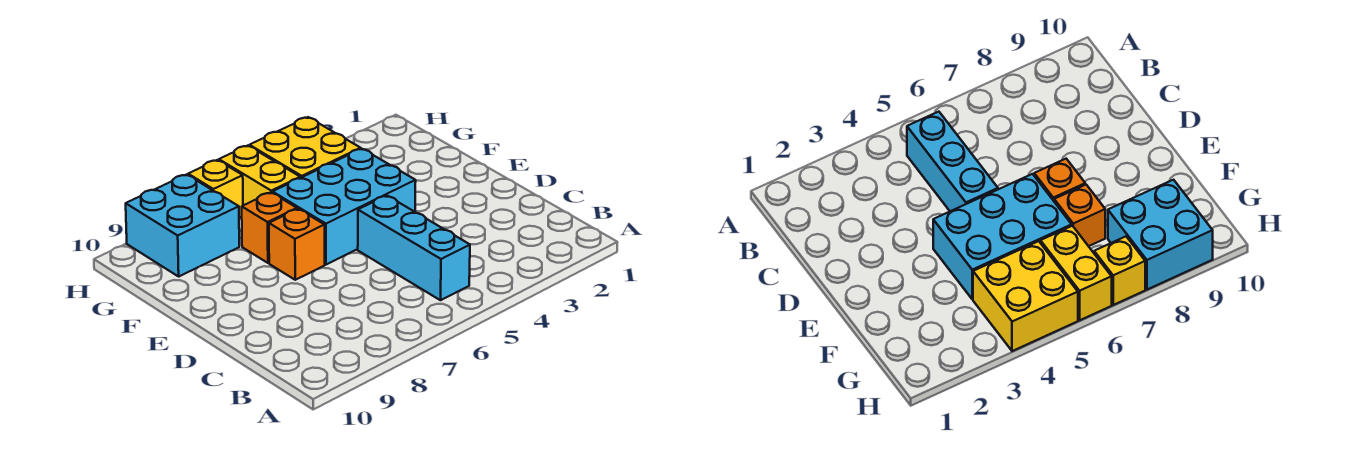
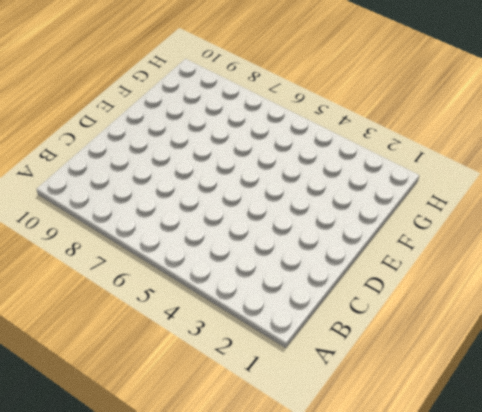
none -> cyan 1x3 brick [358,196,470,300]
none -> cyan 2x3 brick [273,149,416,265]

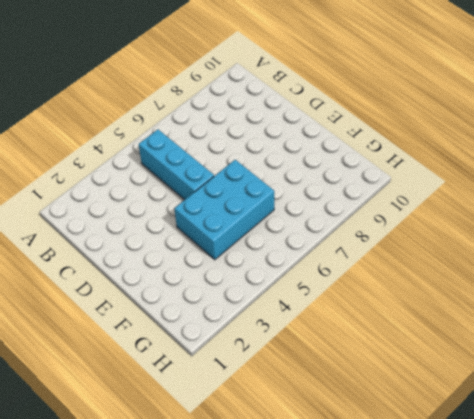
none -> orange 1x1 brick [269,209,325,280]
none -> orange 1x1 brick [242,192,297,263]

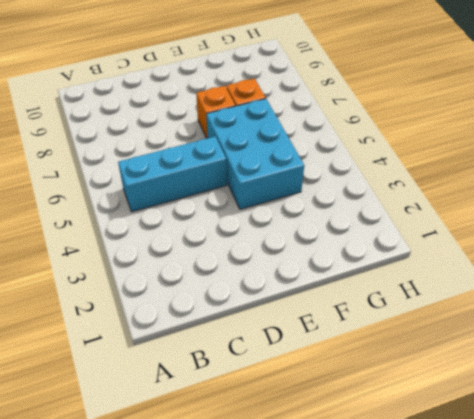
none -> yellow 2x2 brick [249,117,361,178]
none -> yellow 1x2 brick [219,146,300,205]

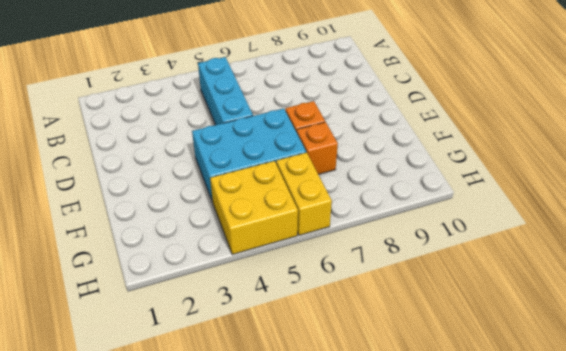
none -> cyan 2x2 brick [126,175,239,276]
none -> yellow 1x1 brick [188,160,243,218]

